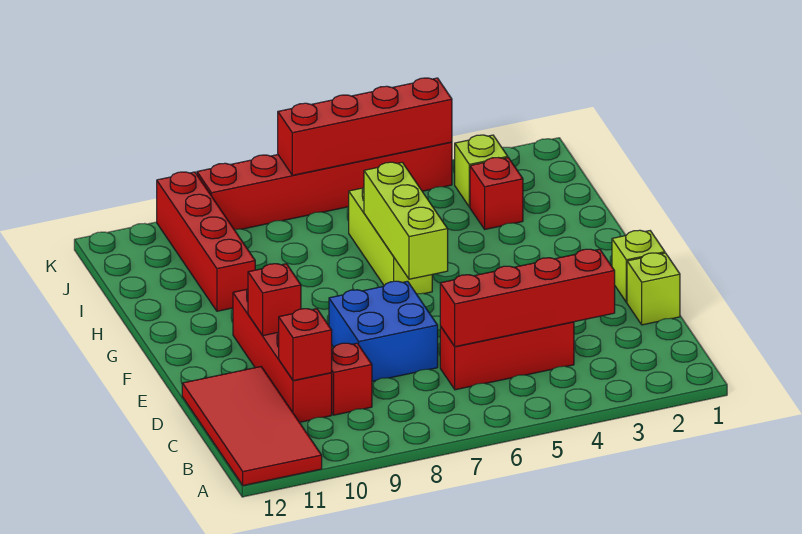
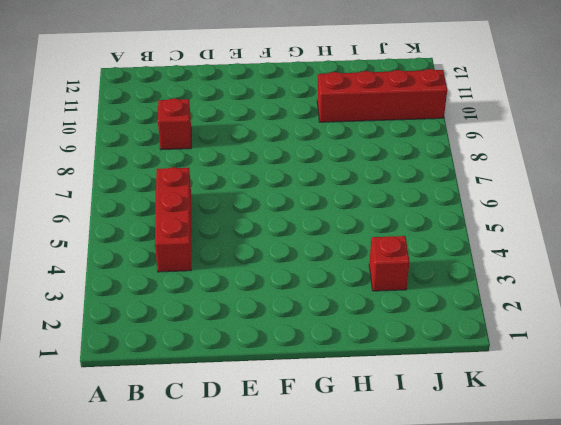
none -> red 2x4 tile [182,367,322,486]
none -> red 1x4 brick [233,289,332,422]
none -> lime 1x1 brick [627,253,680,325]

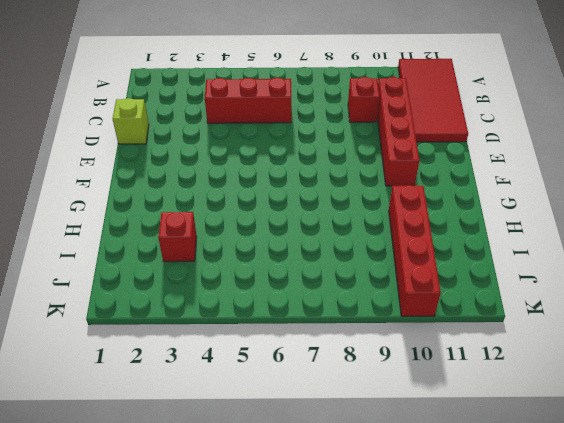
none -> blue 2x2 brick [329,281,438,381]
none -> lime 1x1 brick [612,230,665,302]
none -> lime 1x3 brick [349,188,432,294]

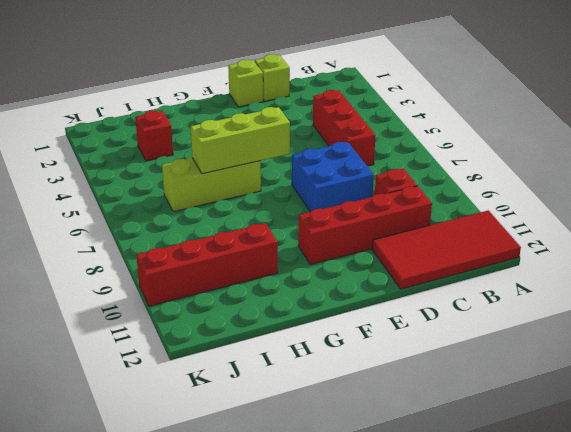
none -> lime 1x1 brick [455,135,508,207]
none -> red 1x6 brick [197,142,452,229]
none -> red 1x4 brick [440,249,615,347]

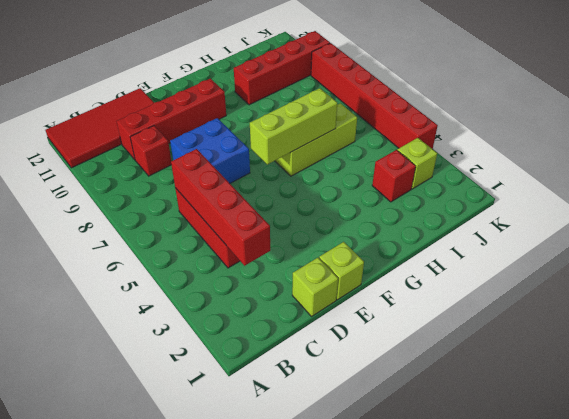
none -> red 1x1 brick [279,309,332,381]
none -> red 1x1 brick [248,264,301,336]
none -> red 1x4 brick [278,78,452,175]

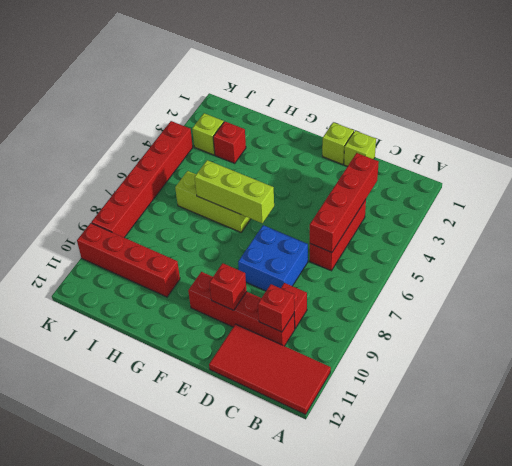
none -> red 1x4 brick [278,78,452,175]

